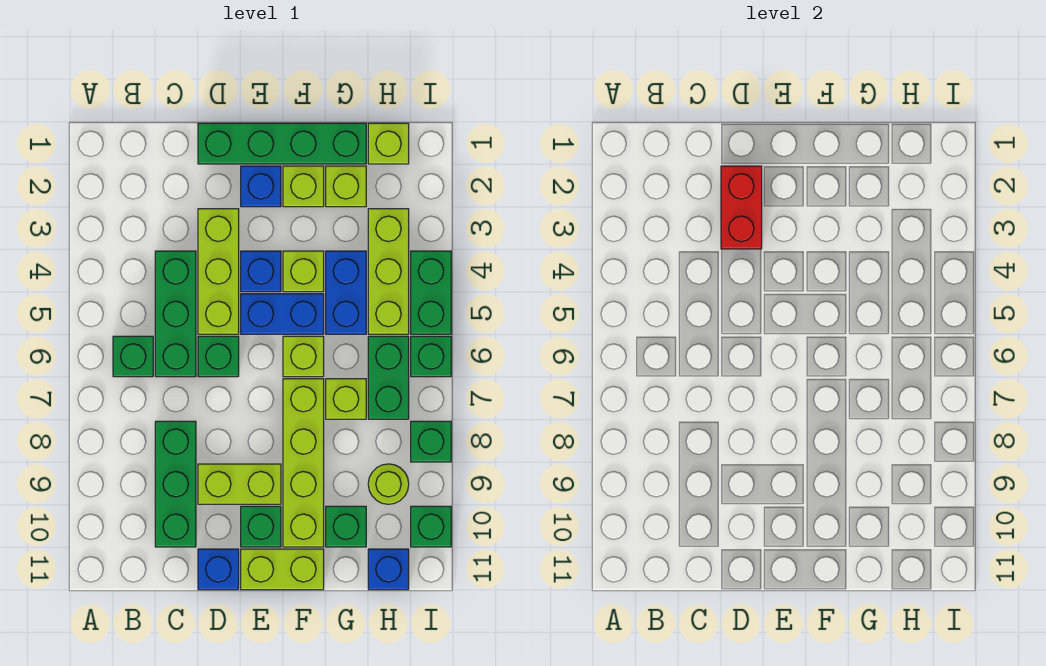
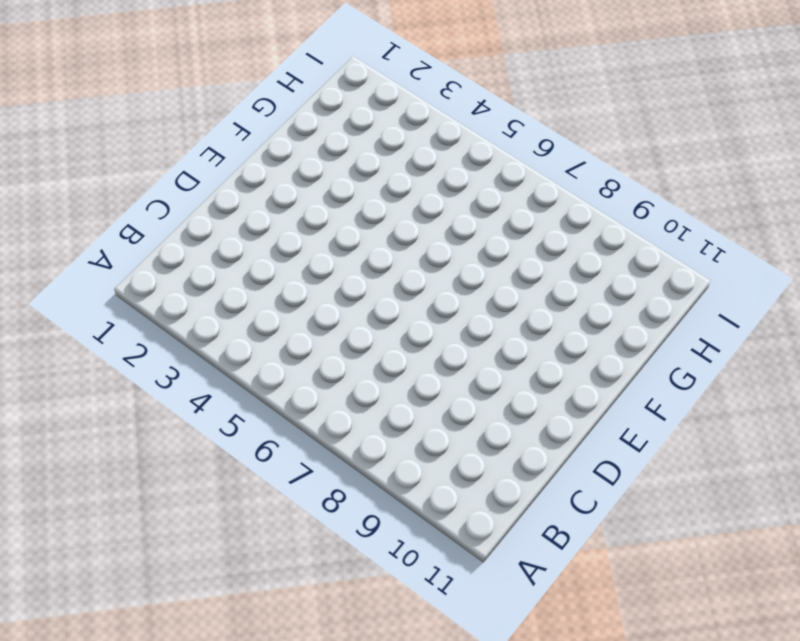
none -> green 1x1 brick [113,336,153,377]
none -> green 1x3 brick [155,251,196,377]
none -> green 1x3 brick [155,421,196,547]
none -> green 1x4 brick [198,123,366,164]

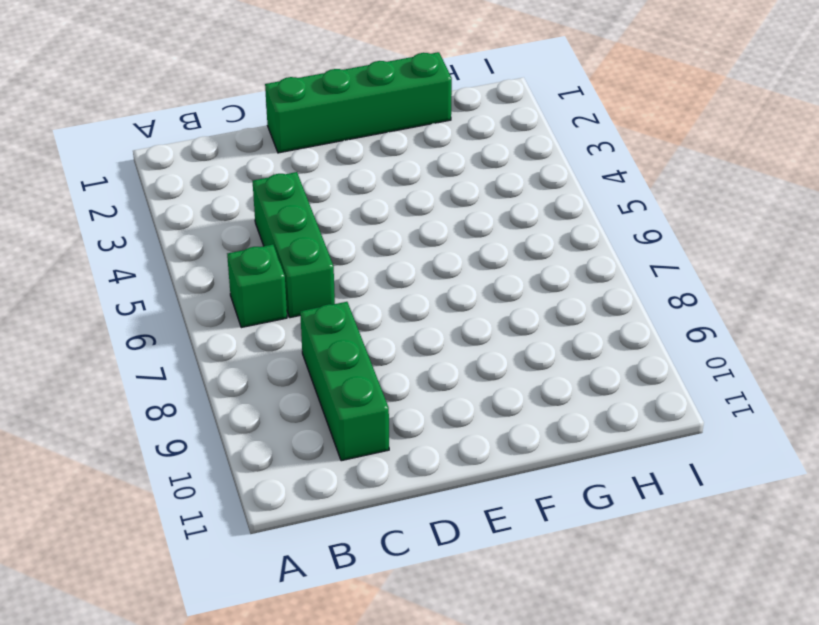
none -> lime 1x3 brick [198,209,239,334]
none -> green 1x1 brick [198,336,239,377]
none -> lime 1x2 brick [198,464,281,504]
none -> blue 1x1 brick [198,549,239,590]

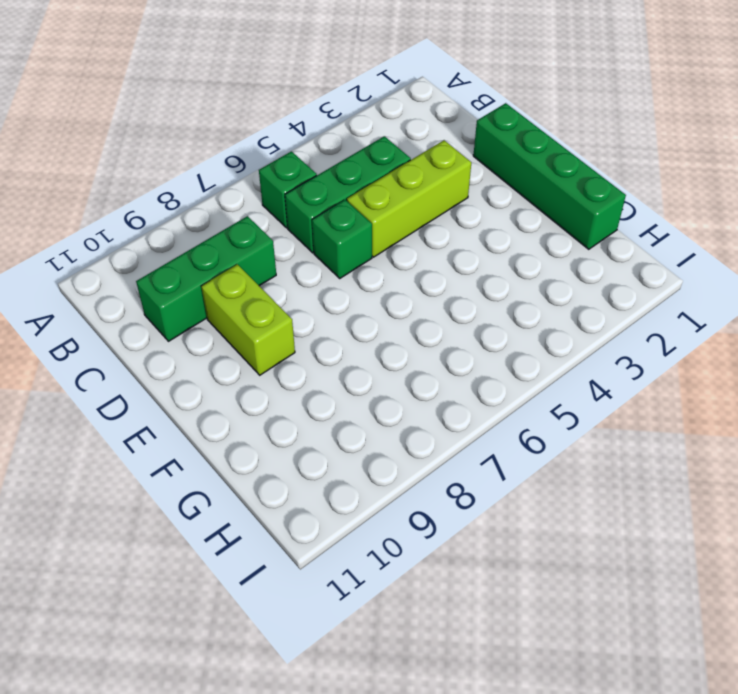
none -> blue 1x1 brick [198,549,239,590]
none -> blue 1x1 brick [241,166,281,207]
none -> blue 1x1 brick [241,251,281,292]
none -> blue 1x2 brick [241,294,324,334]

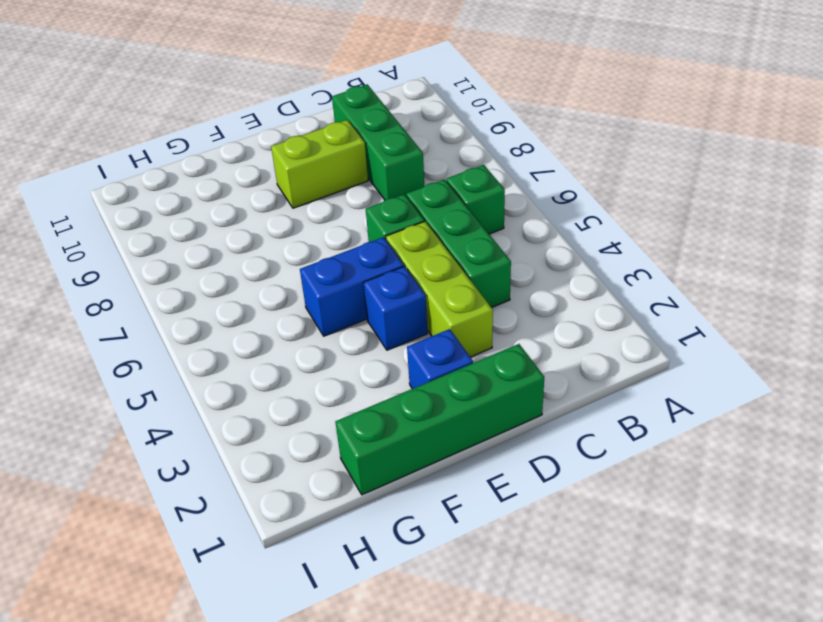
none -> blue 1x1 brick [198,549,239,590]
none -> green 1x1 brick [241,506,281,547]
none -> lime 1x2 brick [241,549,324,590]
none -> lime 1x1 brick [283,166,324,207]

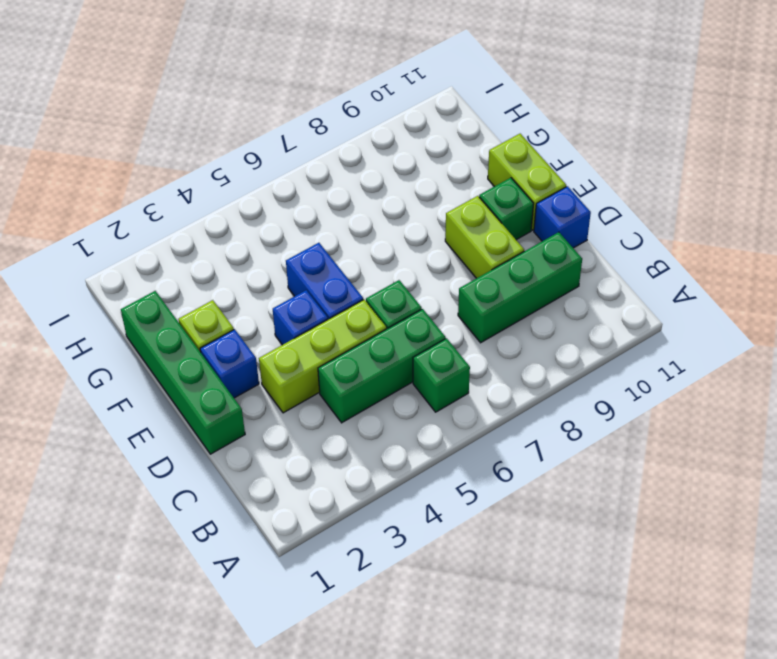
none -> lime 1x1 brick [283,251,324,292]
none -> lime 1x1 brick [283,336,324,377]
none -> lime 1x4 brick [283,379,324,547]
none -> lime 1x1 brick [326,166,366,207]

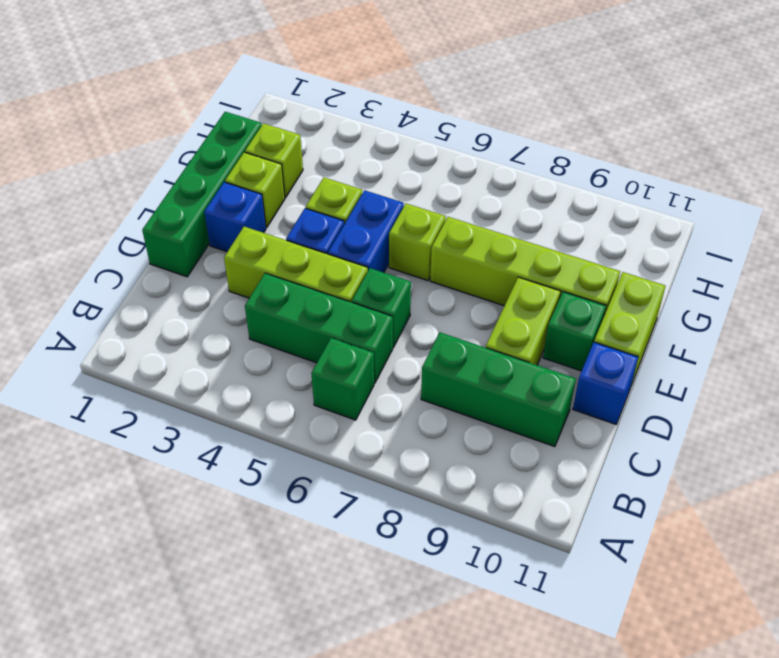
none -> blue 1x2 brick [326,251,366,334]
none -> lime 1x1 brick [326,379,366,419]
none -> green 1x1 brick [326,506,366,547]
none -> lime 1x1 brick [368,123,409,164]

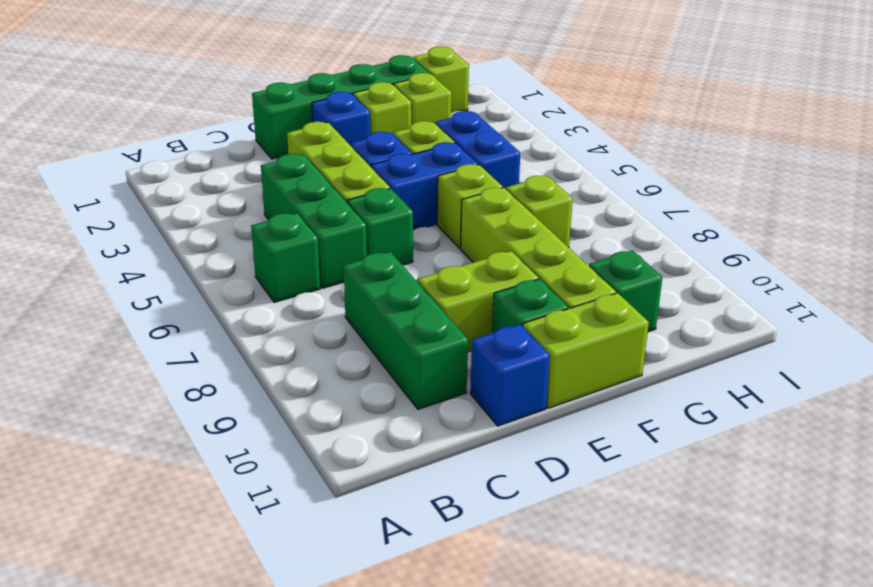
none -> lime 1x3 brick [368,209,409,334]
none -> green 1x2 brick [368,336,409,419]
none -> lime 1x1 round brick [368,464,409,504]
none -> blue 1x1 brick [368,549,409,590]

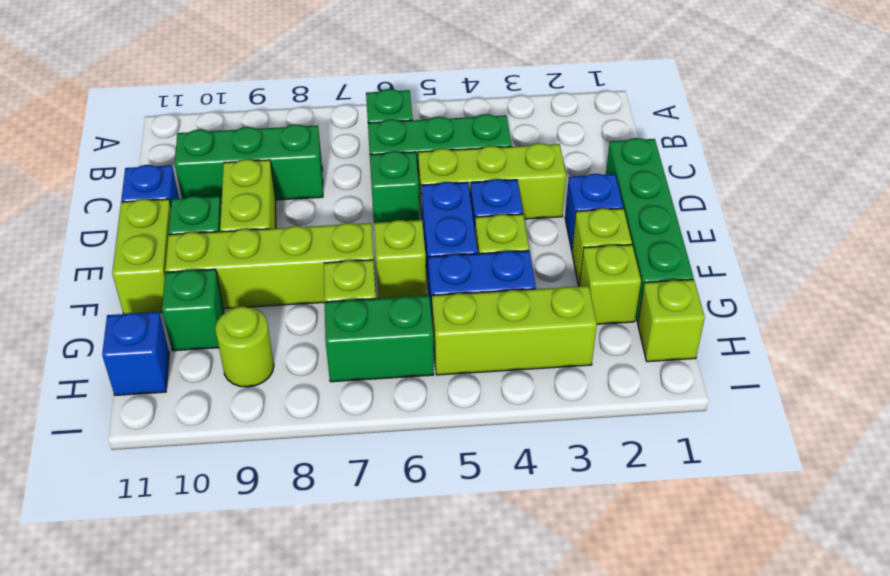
none -> green 1x2 brick [411,251,451,334]
none -> green 1x1 brick [411,336,451,377]
none -> green 1x1 brick [411,421,451,462]
none -> green 1x1 brick [411,506,451,547]

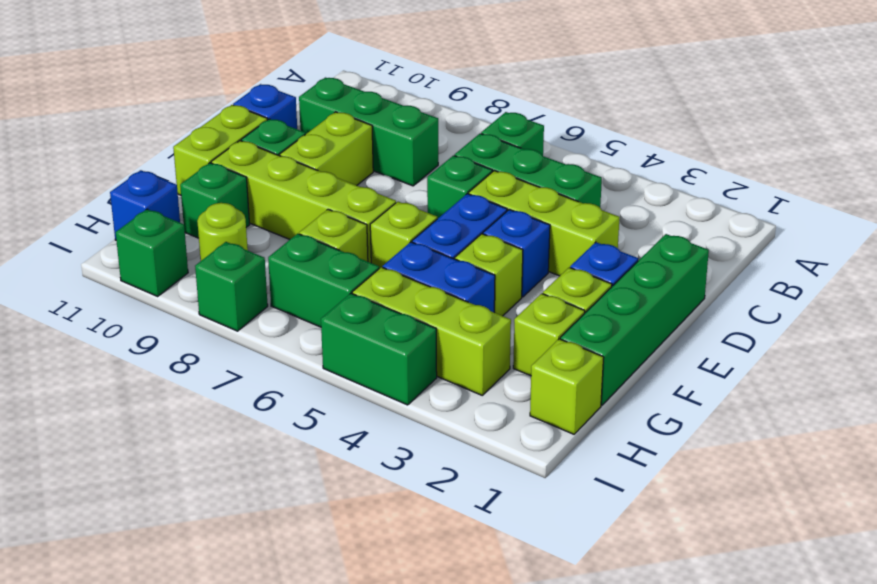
none -> green 1x1 brick [411,336,451,377]
none -> red 1x2 brick [721,166,762,249]

